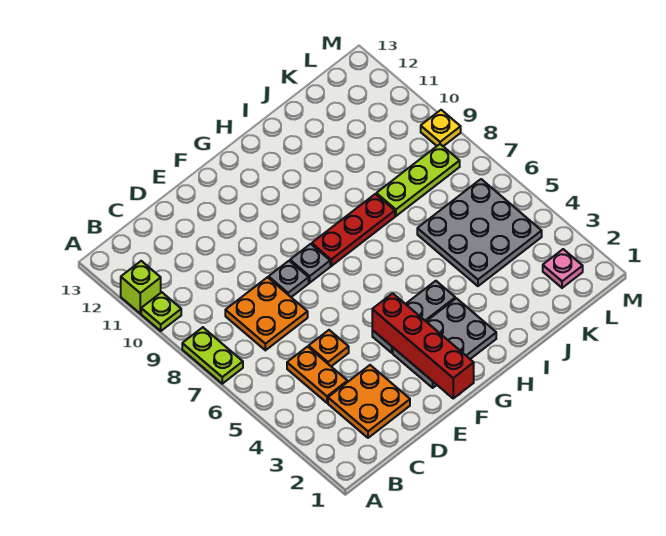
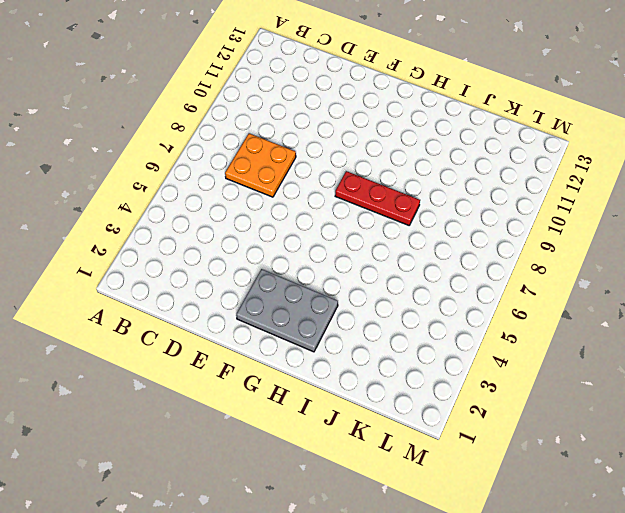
none -> lime 1x2 plate [182,327,243,384]
none -> lime 1x1 plate [141,292,181,331]
none -> lime 1x1 brick [121,261,161,313]

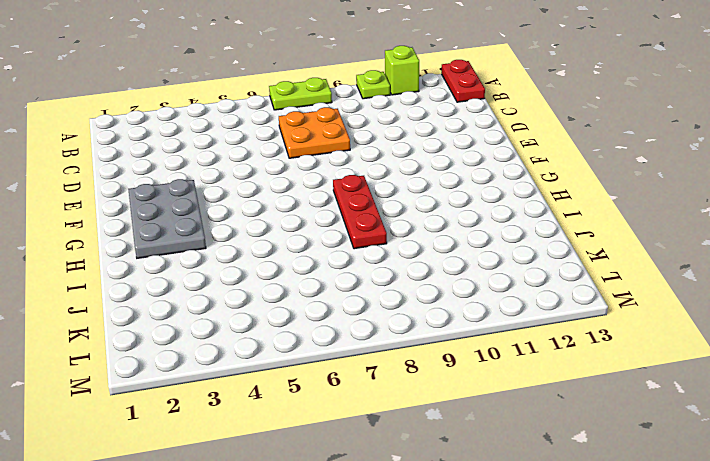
red 1x2 plate [442,60,485,102] -> none
none -> orange 2x2 plate [328,365,410,438]
none -> orange 1x2 plate [287,347,348,403]
none -> orange 1x1 plate [309,330,349,366]

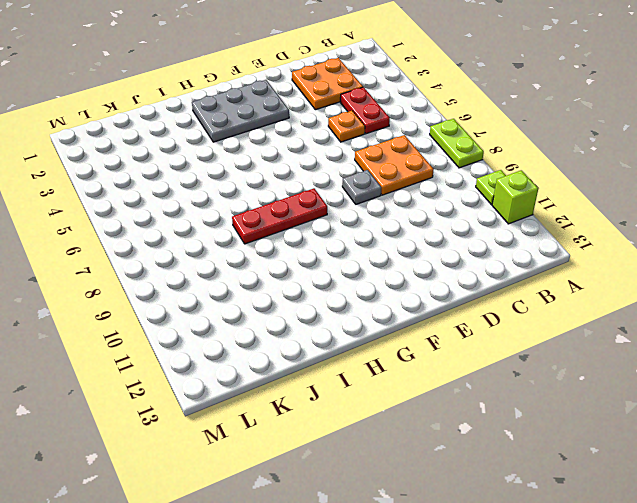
red 1x2 plate [340,87,390,134] -> orange 1x2 plate [287,347,348,403]
none -> grey 1x3 plate [372,281,455,353]
none -> grey 1x1 plate [290,244,330,283]
none -> grey 3x3 plate [417,179,542,286]

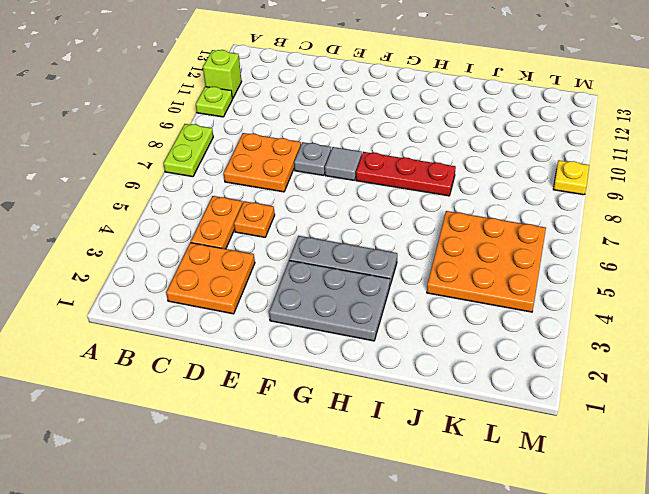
grey 1x1 tile [325,147,362,180] -> grey 1x1 plate [290,244,330,283]
orange 3x3 plate [427,211,546,312] -> grey 3x3 plate [417,179,542,286]
none -> lime 1x3 plate [376,144,460,216]
none -> pink 1x1 plate [543,249,583,288]
none -> red 1x4 brick [372,293,474,398]

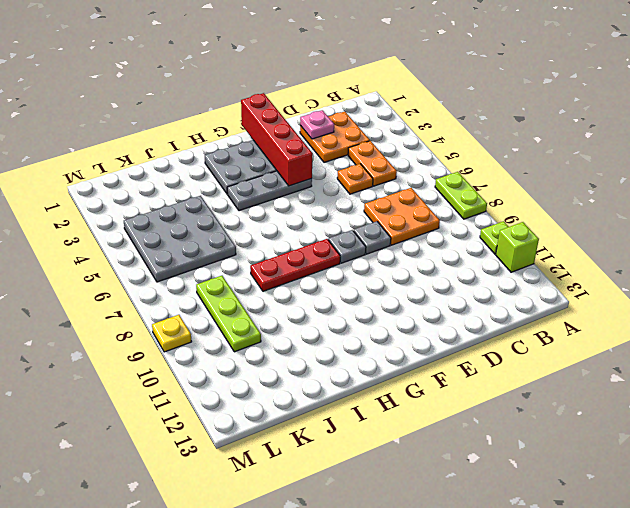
pink 1x1 plate [300,110,334,139] -> pink 1x1 plate moved to [543,249,583,288]
lime 1x3 plate [196,276,261,352] -> lime 1x3 plate turned to [376,144,460,216]

